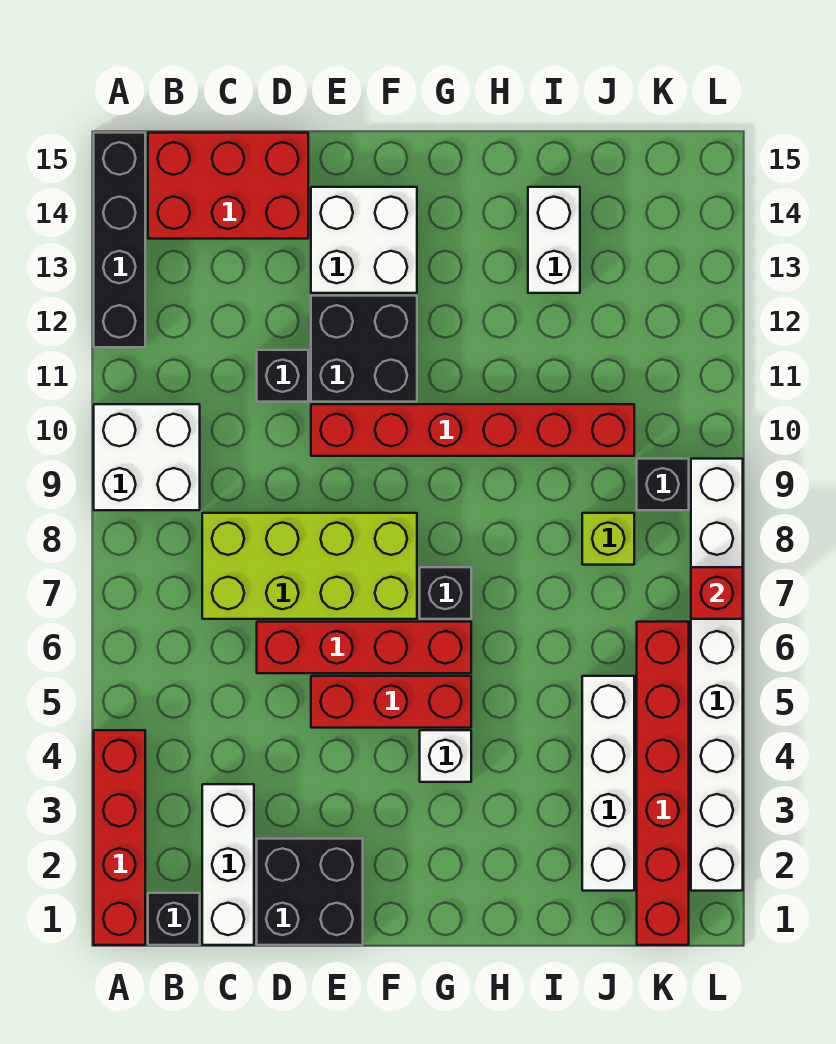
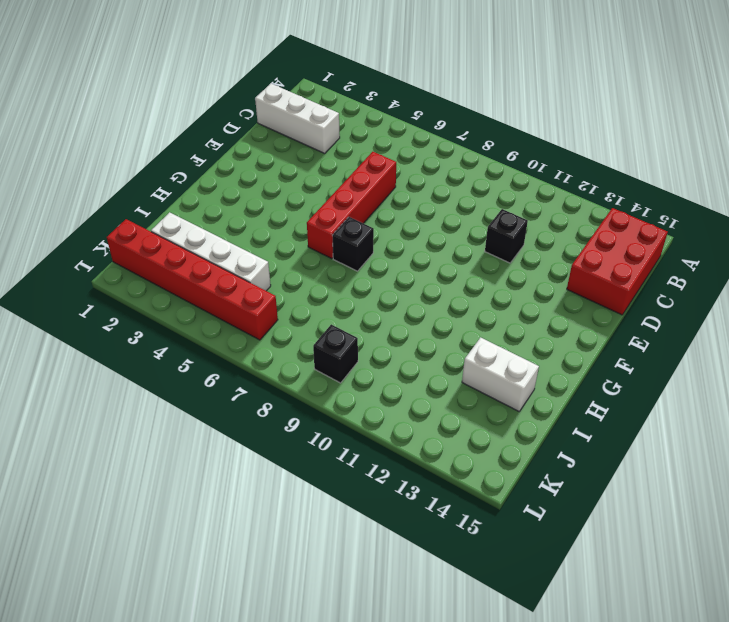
none -> red 1x4 brick [94,730,145,945]
none -> white 2x2 brick [94,404,200,510]
none -> black 1x4 brick [94,133,145,347]

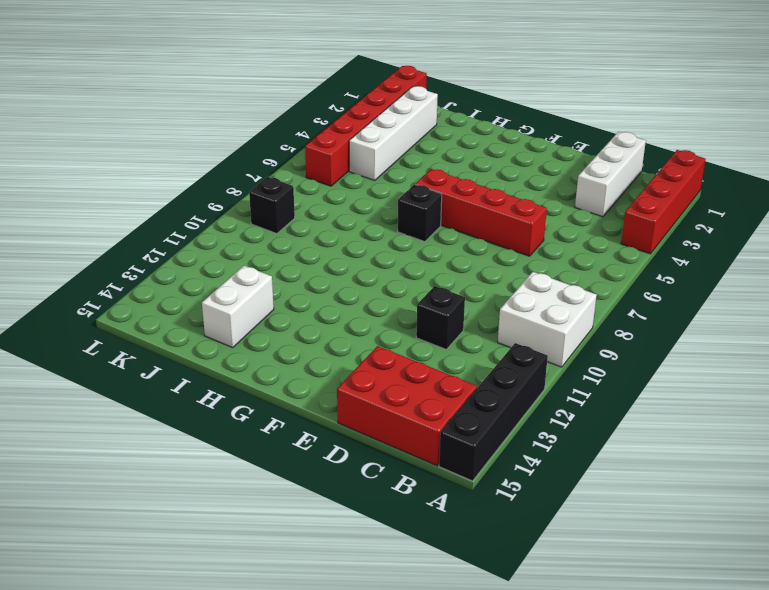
none -> black 1x1 brick [148,893,200,945]
none -> lime 2x4 brick [202,513,417,619]
none -> black 2x2 brick [257,839,363,945]

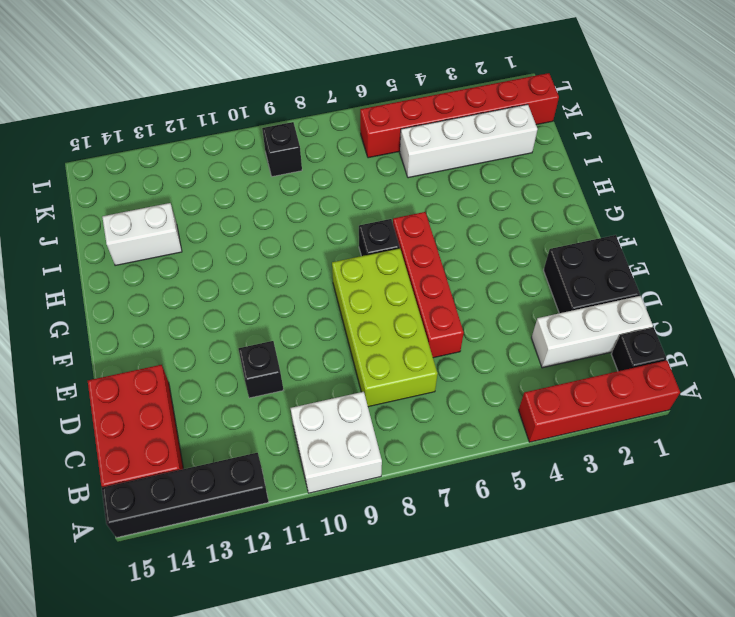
none -> red 1x3 brick [311,676,471,728]
none -> red 1x6 brick [311,404,634,456]
none -> black 2x2 brick [311,296,417,402]

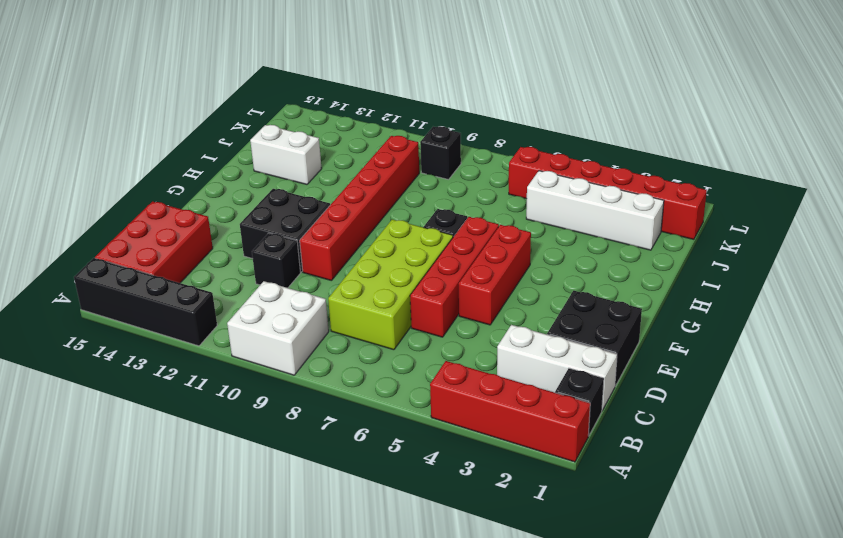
none -> white 2x2 brick [311,187,417,293]
none -> white 1x1 brick [420,730,471,782]
none -> lime 1x1 brick [582,513,634,565]

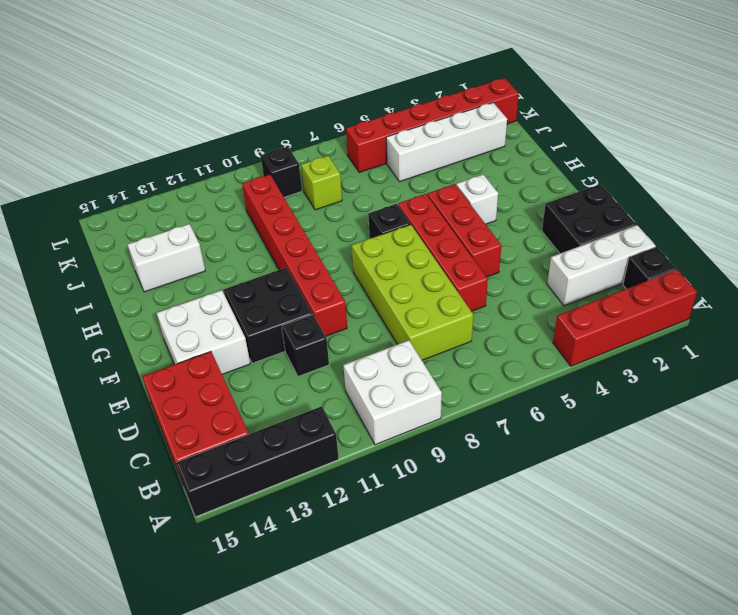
none -> white 1x8 brick [691,459,743,891]
none -> red 1x1 brick [691,567,743,619]

